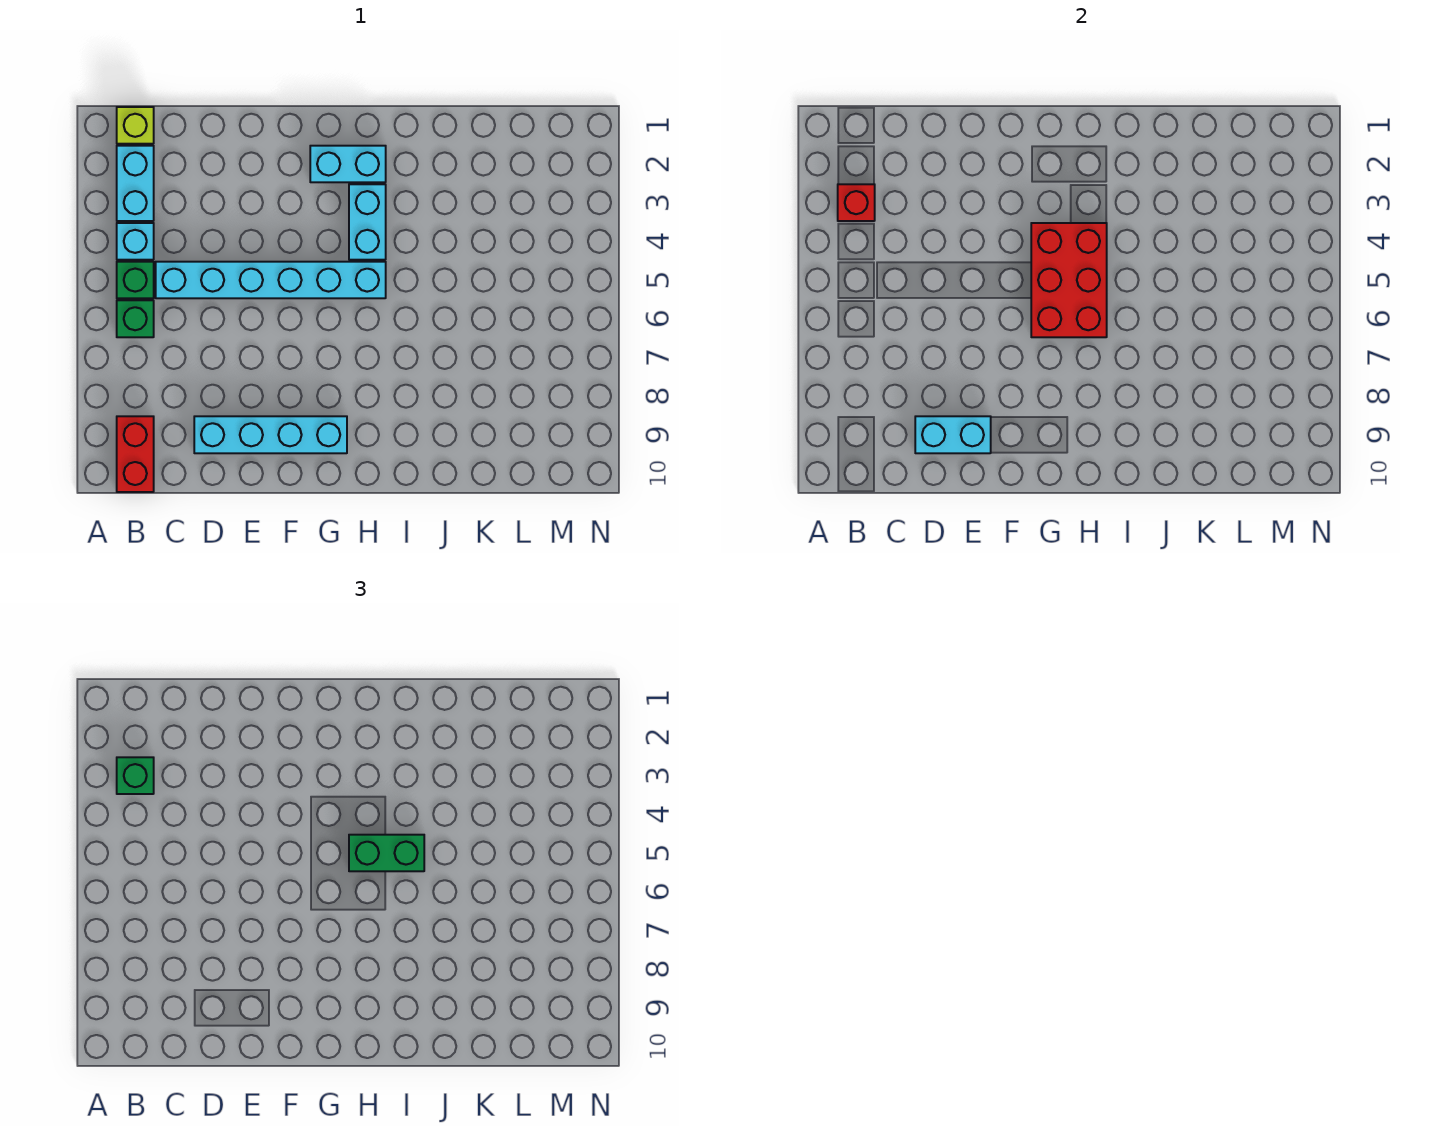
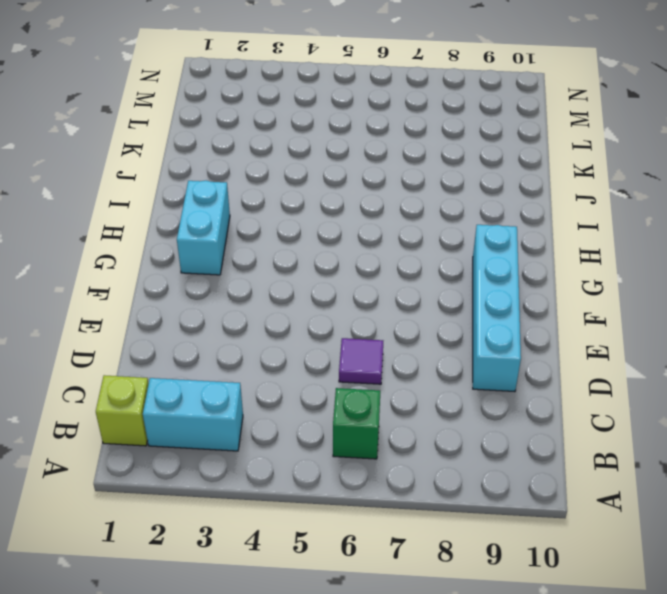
purple 1x1 tile [339,338,383,384] -> none
none -> cyan 1x1 brick [117,223,154,260]
none -> green 1x1 brick [117,262,154,298]
none -> red 1x2 brick [117,416,154,492]

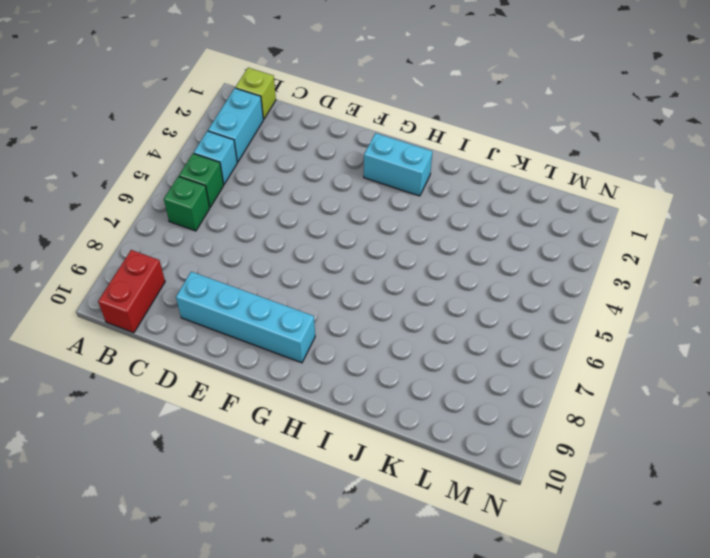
none -> cyan 1x6 brick [156,262,386,298]
none -> cyan 1x2 brick [349,184,386,260]
none -> red 1x1 brick [838,184,875,221]

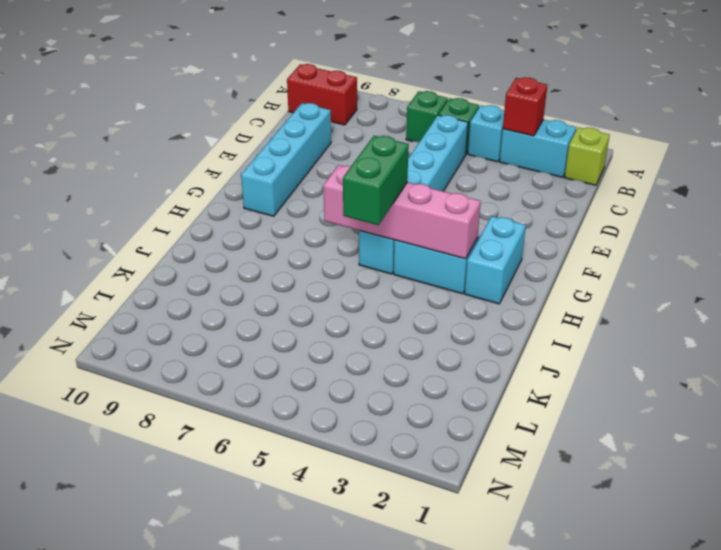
pink 1x4 brick [324,165,481,259] -> red 2x3 brick [1031,223,1107,337]
none -> cyan 1x2 brick [915,416,991,453]
none -> green 1x1 brick [117,757,154,794]

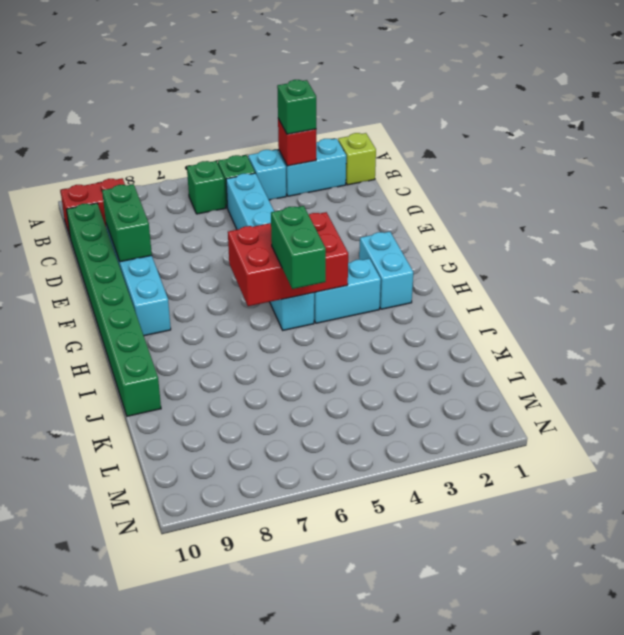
green 1x8 brick [66,203,161,416] -> none
green 1x2 brick [102,184,152,262] -> cyan 1x2 brick [915,416,991,453]

